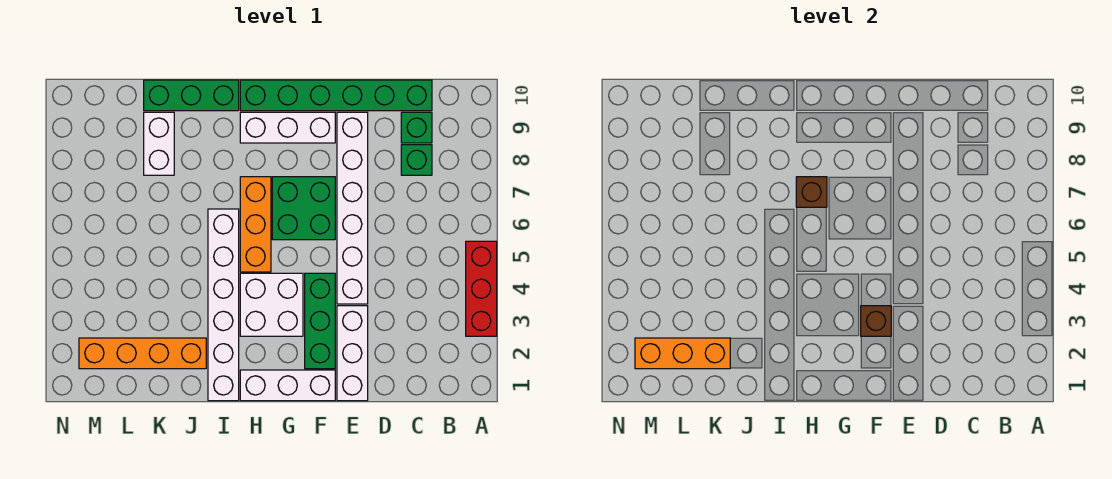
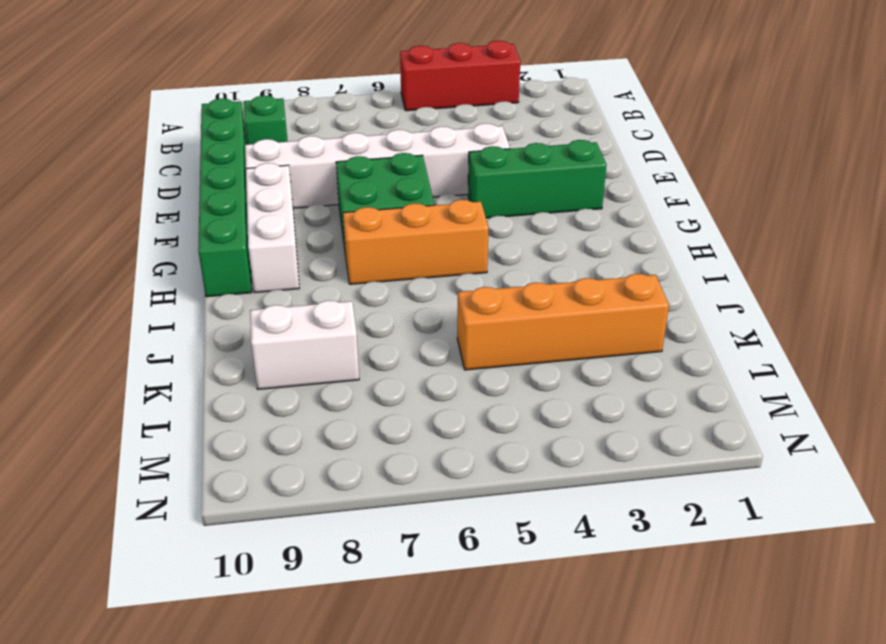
orange 1x4 brick [457,274,669,370] -> orange 1x4 brick turned to [79,338,206,369]
none -> green 1x1 brick [401,145,432,175]
none -> white 1x3 brick [337,306,368,401]
none -> white 1x3 brick [240,370,335,401]

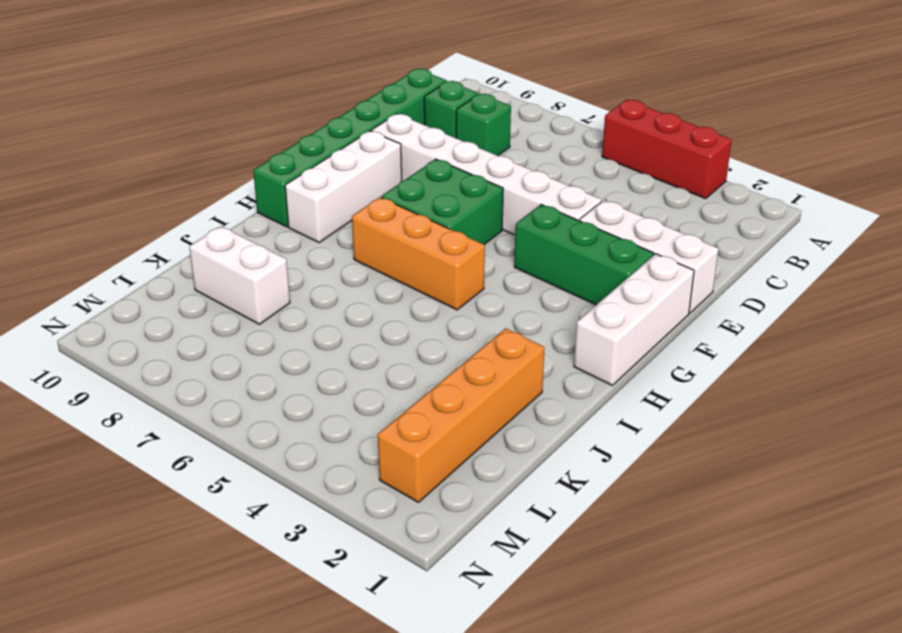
none -> white 2x2 brick [240,273,303,336]
none -> white 1x6 brick [208,209,239,401]
none -> green 1x3 brick [144,80,239,111]

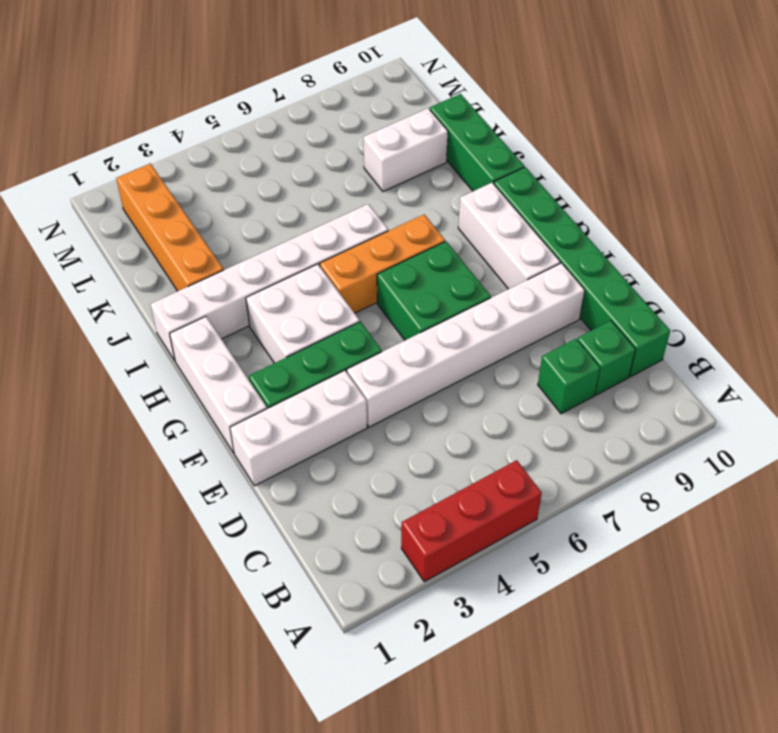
none -> brown 1x1 brick [861,306,891,336]
none -> brown 1x1 brick [796,177,827,207]
none -> orange 1x3 brick [635,338,730,369]

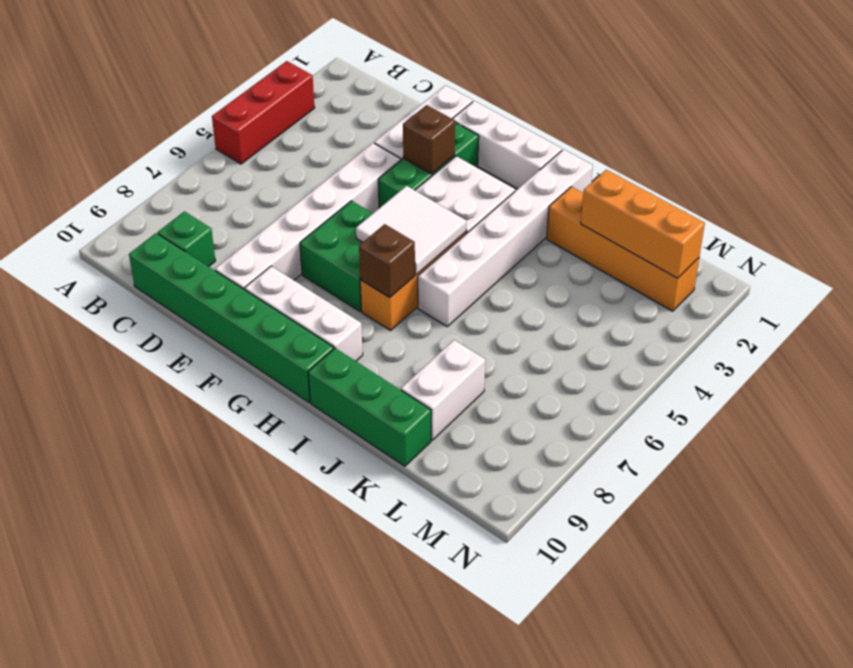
white 2x2 tile [356,186,466,275] -> none
none -> green 1x1 brick [401,145,432,175]

